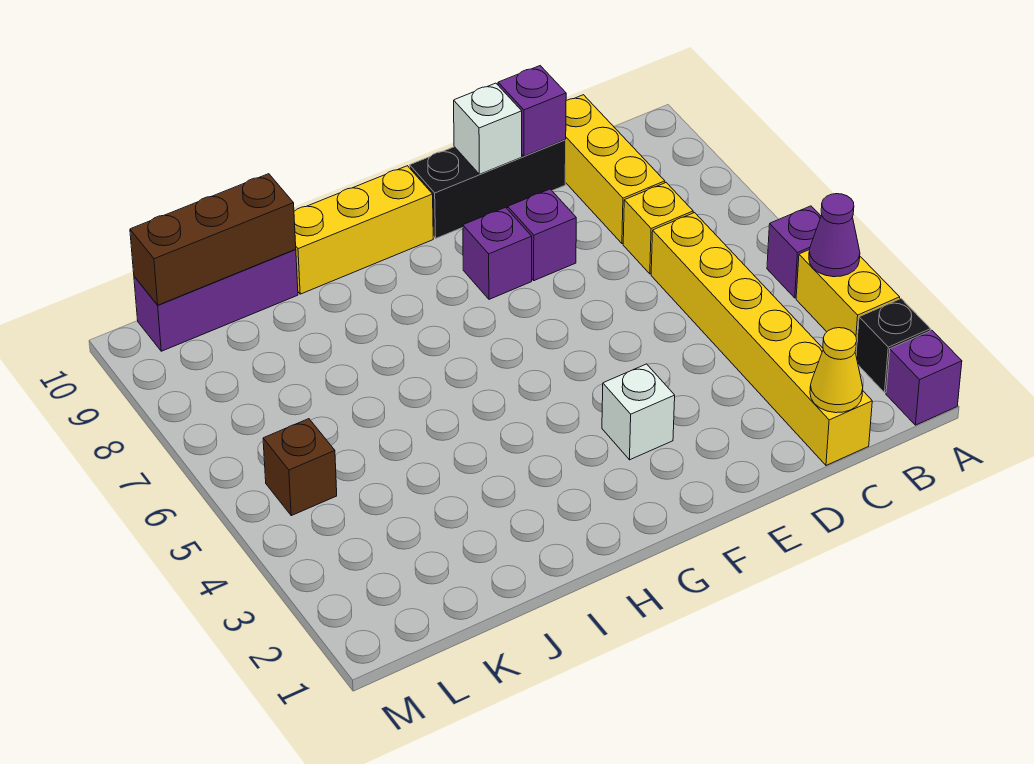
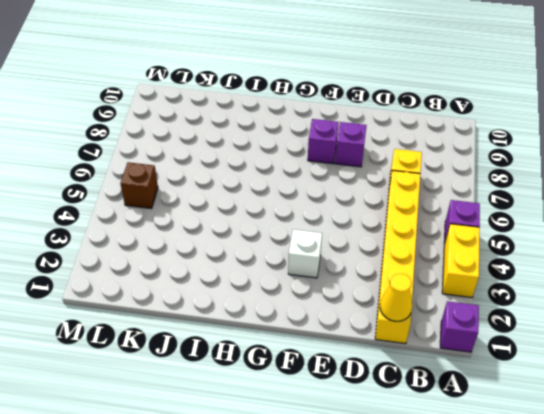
none -> black 1x1 brick [856,299,931,392]
none -> yellow 1x3 brick [565,95,665,244]
none -> black 1x3 brick [410,140,566,238]

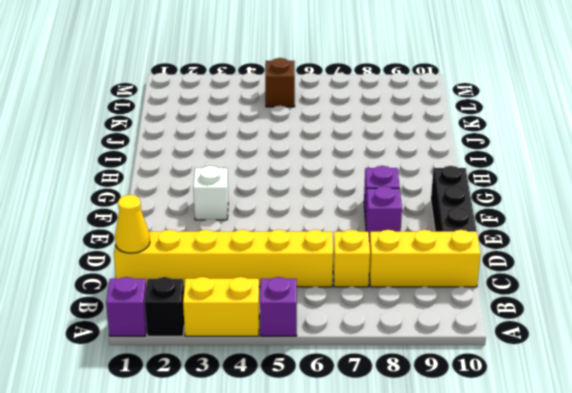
none -> yellow 1x3 brick [294,166,433,294]
none -> purple 1x3 brick [134,249,298,351]
none -> purple 1x1 cone [809,194,860,277]

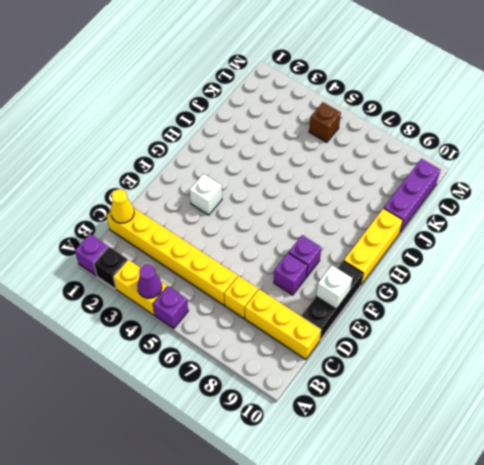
none -> purple 1x1 brick [498,66,566,156]
none -> brown 1x3 brick [130,174,296,305]

